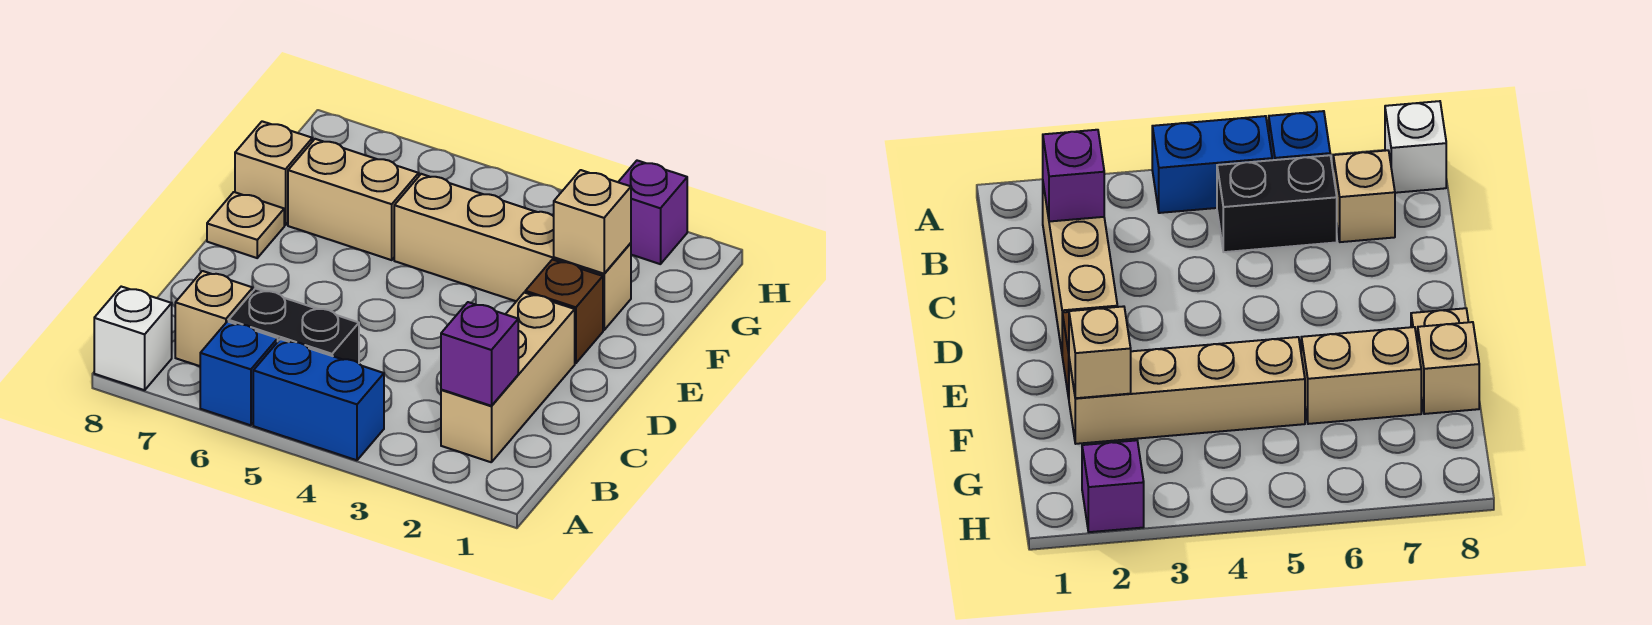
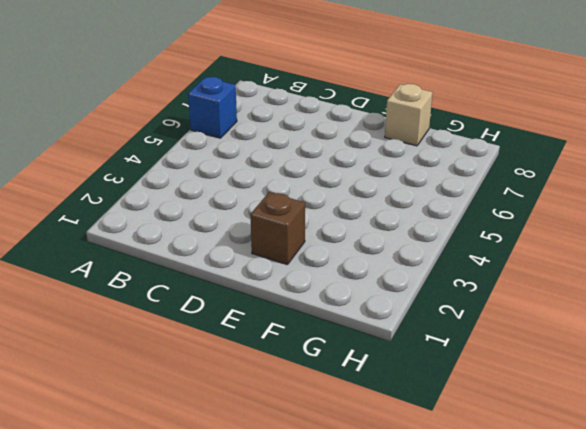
none -> blue 1x2 brick [253,339,384,460]
none -> white 1x1 brick [94,287,172,390]
none -> tan 1x3 brick [441,293,575,462]

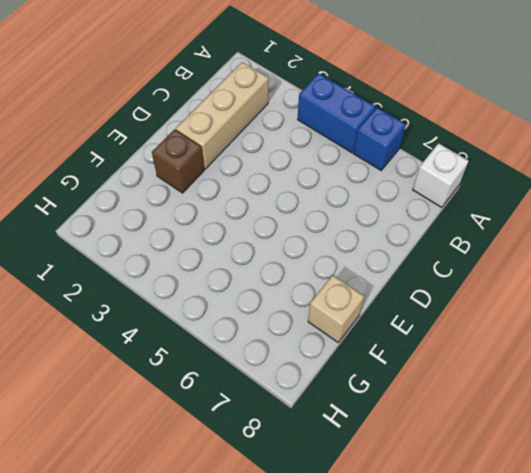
none -> black 1x2 brick [229,289,359,363]
none -> tan 1x1 brick [175,271,253,366]
none -> tan 1x1 plate [207,192,284,258]

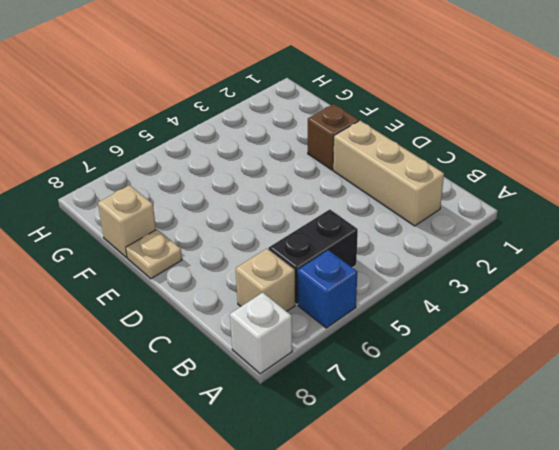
none -> blue 1x2 brick [253,339,384,460]
none -> tan 1x4 brick [394,174,631,330]
none -> tan 1x2 brick [288,139,419,260]

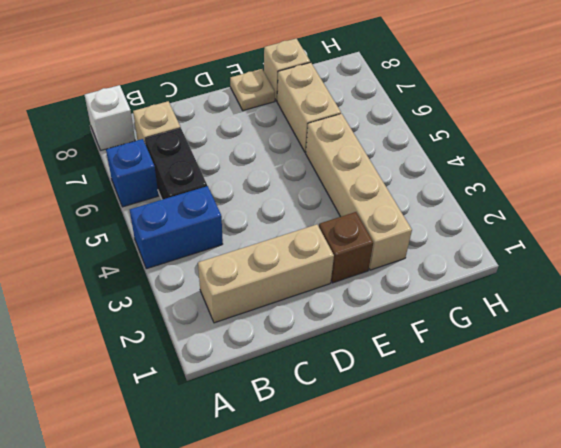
blue 1x2 brick [130,186,223,269] -> blue 1x2 brick turned to [253,339,384,460]
none -> purple 1x1 brick [619,161,687,264]
none -> purple 1x1 brick [441,302,518,406]
none -> tan 1x1 brick [554,170,631,274]

